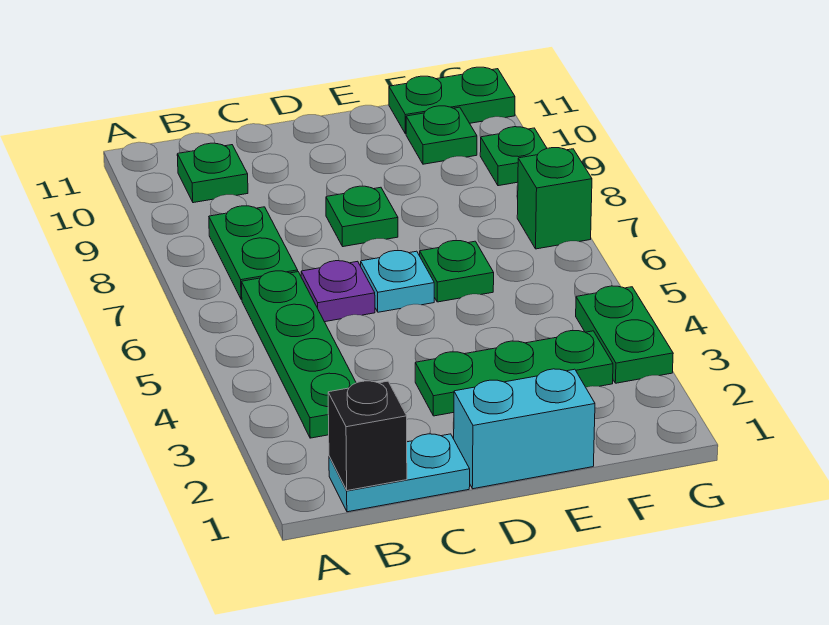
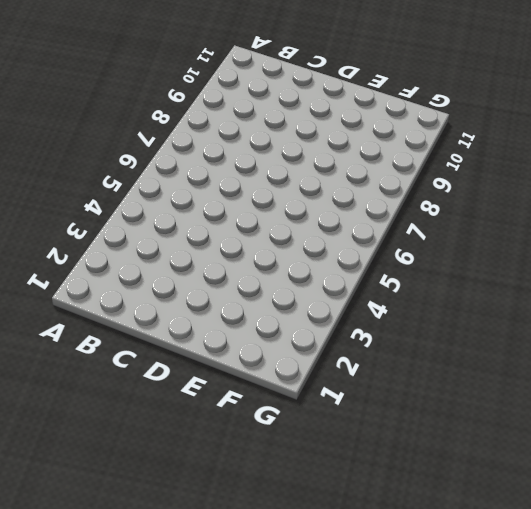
none -> cyan 1x2 plate [329,434,470,512]
none -> green 1x4 plate [241,271,356,438]
none -> green 1x2 plate [209,206,298,300]

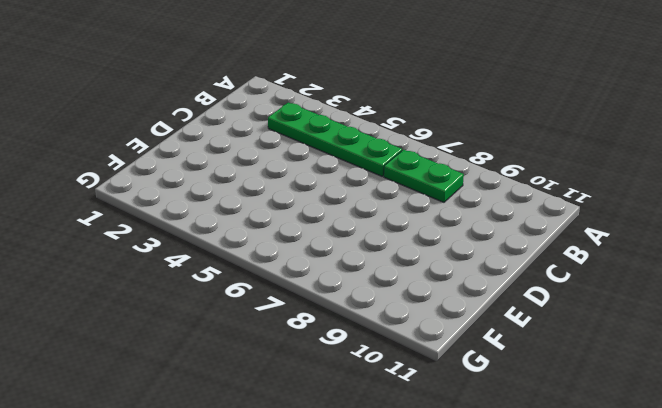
none -> cyan 1x2 plate [329,434,470,512]
none -> green 1x1 plate [177,143,248,203]
none -> purple 1x1 plate [301,261,375,322]

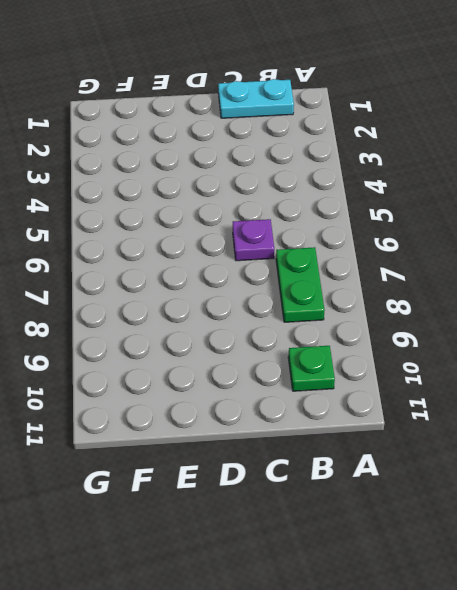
none -> green 1x4 plate [241,271,356,438]
none -> cyan 1x2 brick [454,369,595,489]
none -> green 1x3 plate [415,331,613,416]

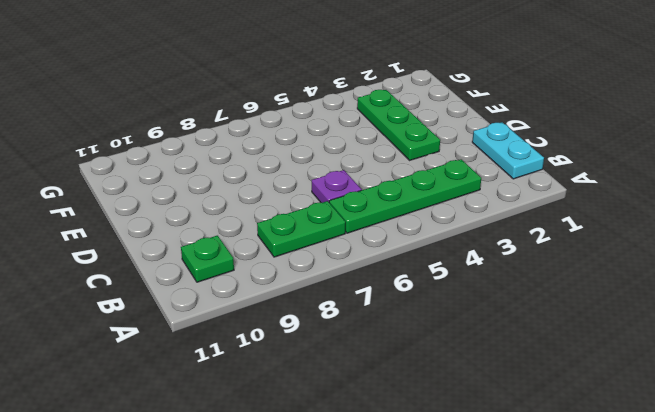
none -> cyan 1x2 brick [454,369,595,489]
none -> cyan 1x1 plate [361,251,434,312]
none -> green 1x1 plate [326,186,398,247]

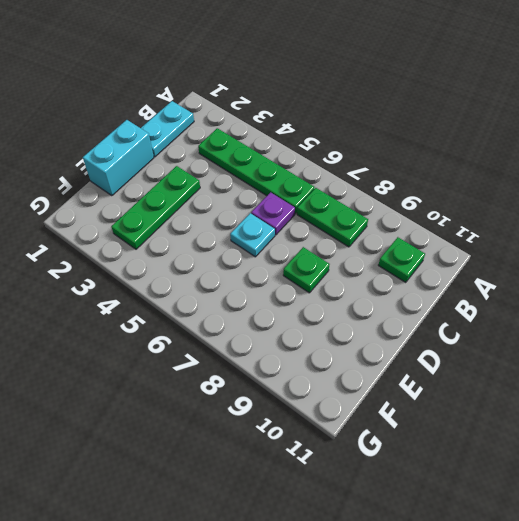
none -> green 1x1 plate [420,241,494,302]
none -> green 1x1 plate [406,106,477,164]
none -> green 1x2 plate [389,67,515,134]

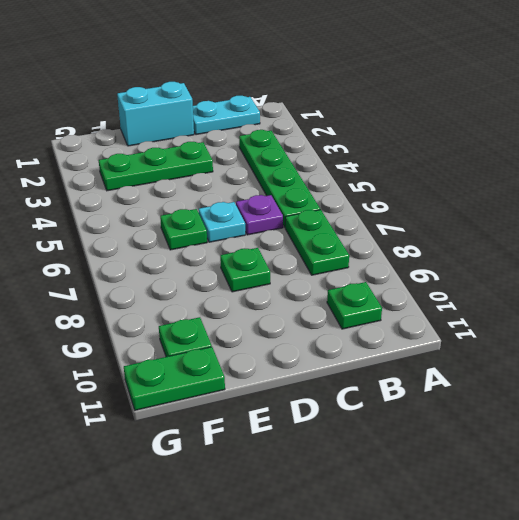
none -> green 1x2 plate [576,286,673,383]
none -> green 1x1 brick [517,148,592,249]
none -> green 1x1 plate [480,127,547,186]

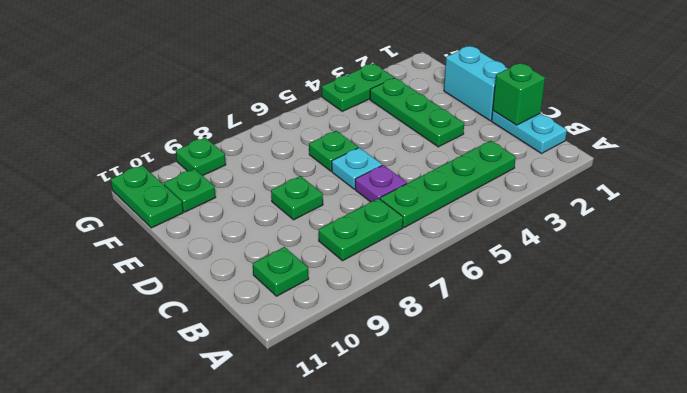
green 1x1 brick [493,63,545,125] -> green 1x1 brick moved to [517,148,592,249]
none -> black 1x1 brick [328,381,407,491]

